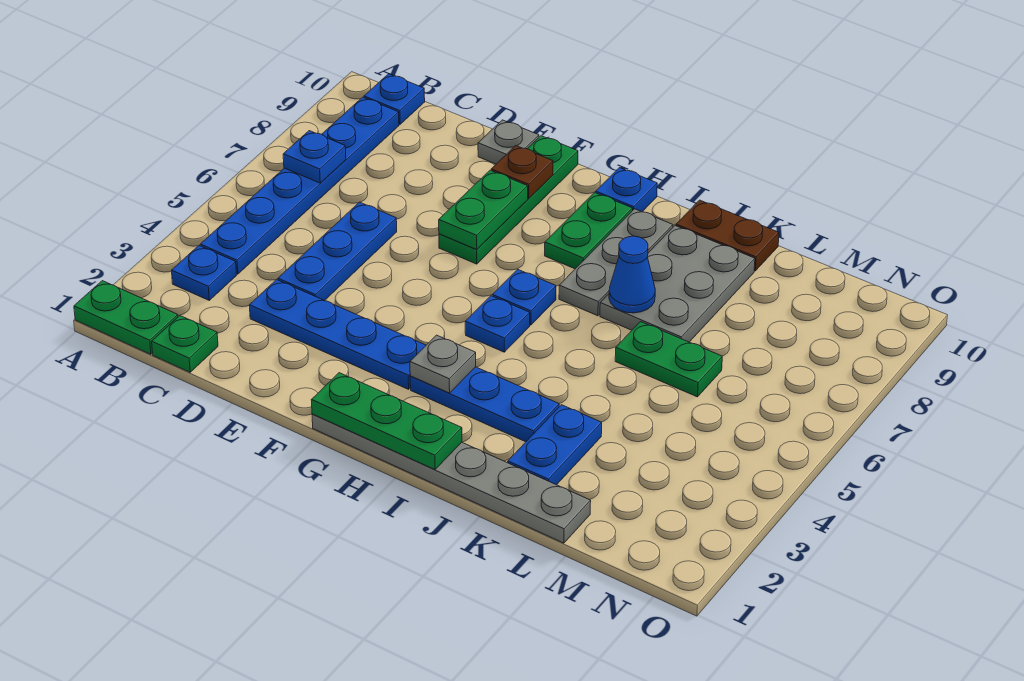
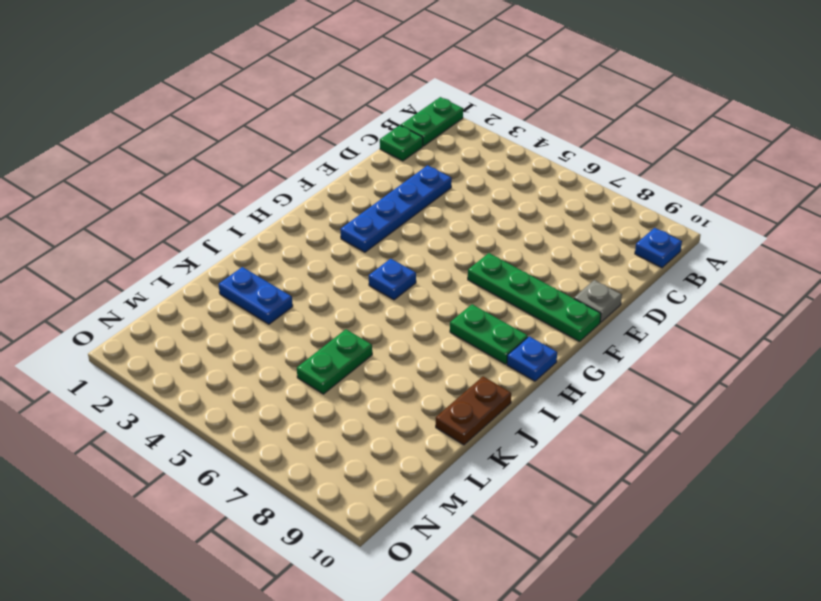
none -> blue 1x1 plate [172,245,237,300]
none -> blue 1x6 plate [200,97,399,274]
none -> blue 1x3 plate [278,202,397,301]

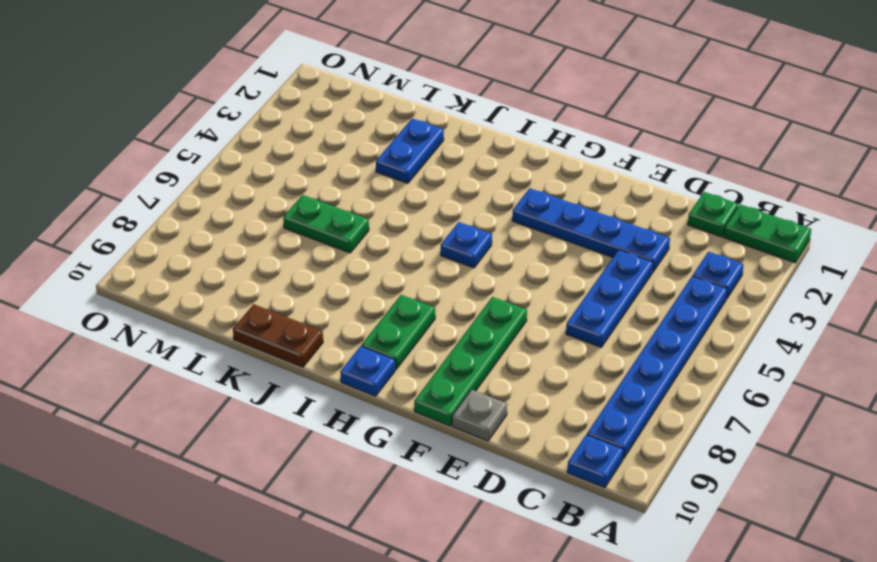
none -> grey 1x6 plate [312,414,591,543]
none -> blue 1x3 plate [410,367,559,442]
none -> blue 1x1 plate [492,269,556,325]

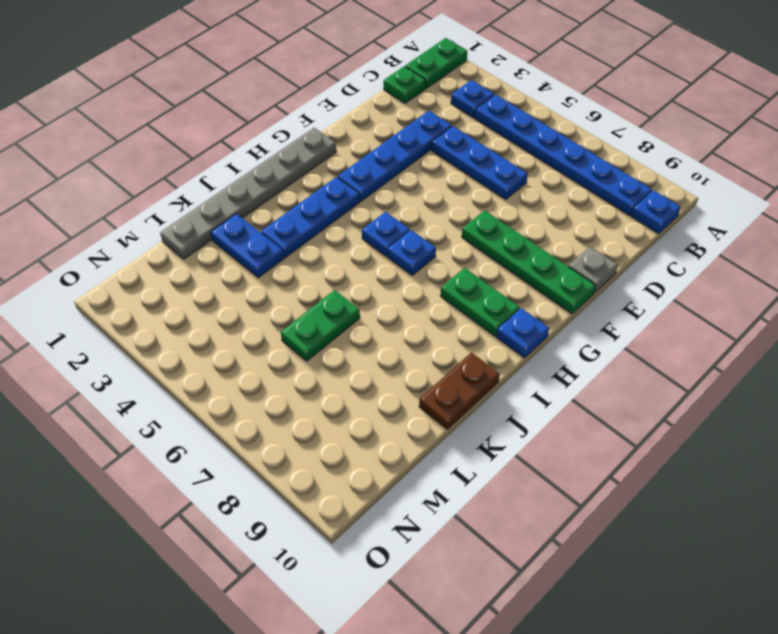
none -> grey 1x3 plate [559,209,673,316]
none -> grey 2x3 plate [600,226,755,342]
none -> blue 1x1 plate [283,131,346,183]

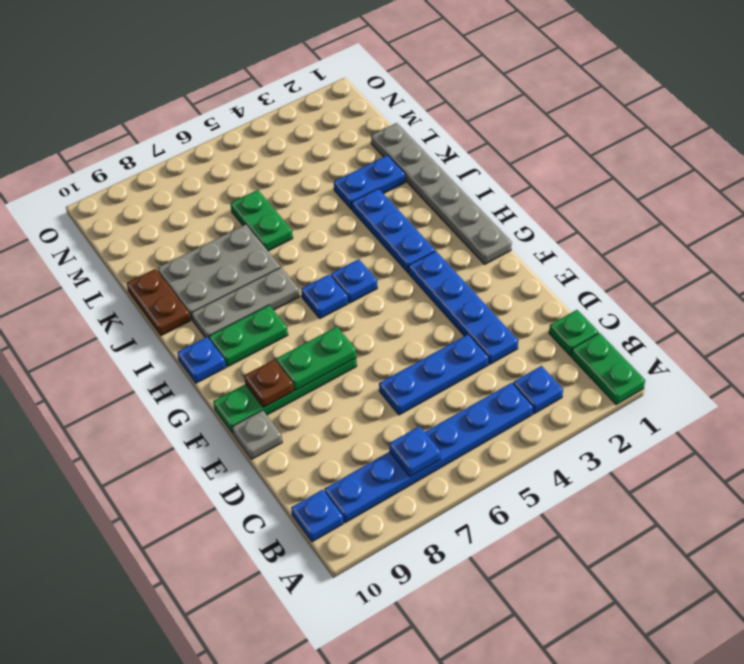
none -> green 1x3 plate [311,373,462,470]
none -> grey 1x1 plate [410,335,476,393]
none -> blue 1x1 cone [609,236,655,313]

